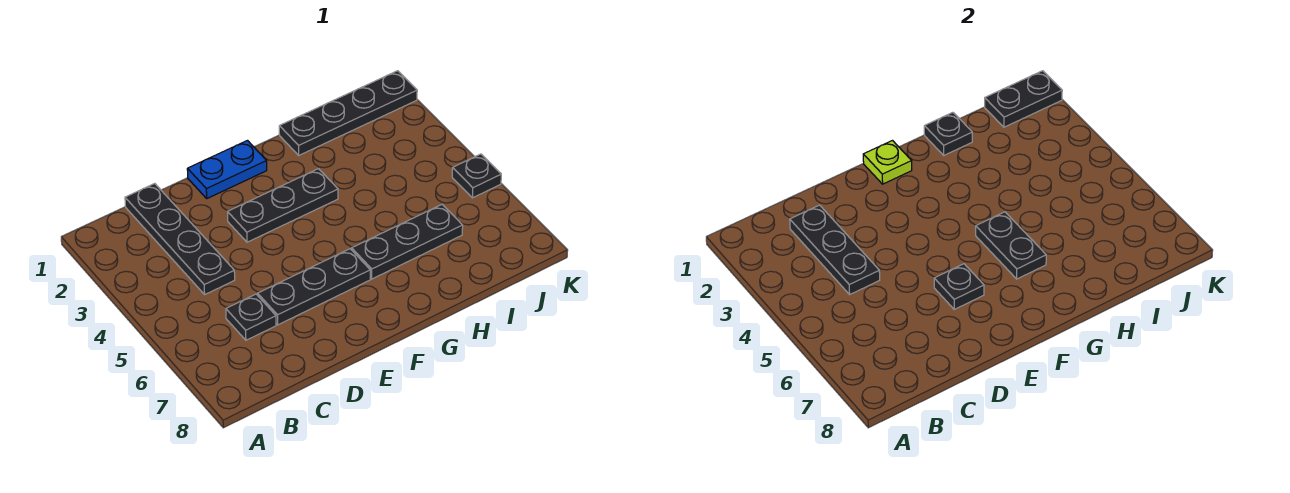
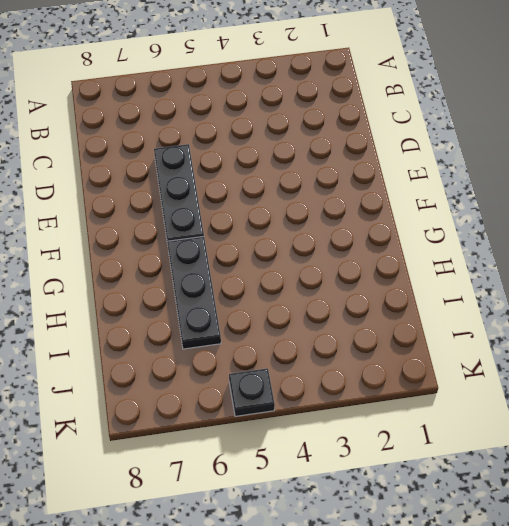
none -> black 1x4 plate [125,184,235,294]
none -> black 1x1 plate [226,294,276,340]
none -> blue 1x2 plate [187,141,267,198]

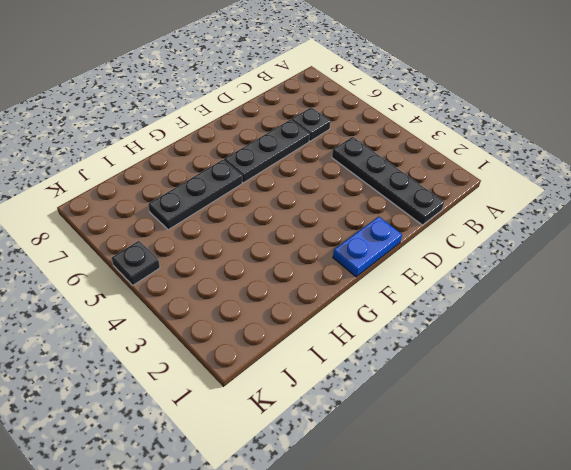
none -> black 1x3 plate [228,169,338,242]
none -> black 1x4 plate [279,71,417,155]
none -> black 1x3 plate [790,205,880,294]

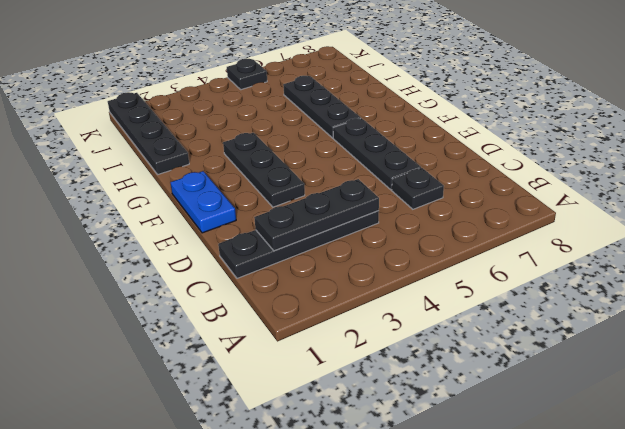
none -> black 1x1 plate [934,264,984,309]
none -> lime 1x1 plate [863,141,912,184]
none -> black 1x2 plate [976,212,1046,279]

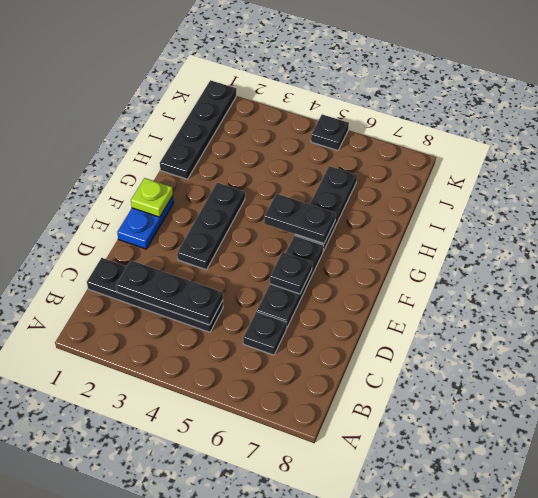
none -> black 1x1 plate [924,113,972,155]
none -> black 1x2 plate [985,71,1062,127]

